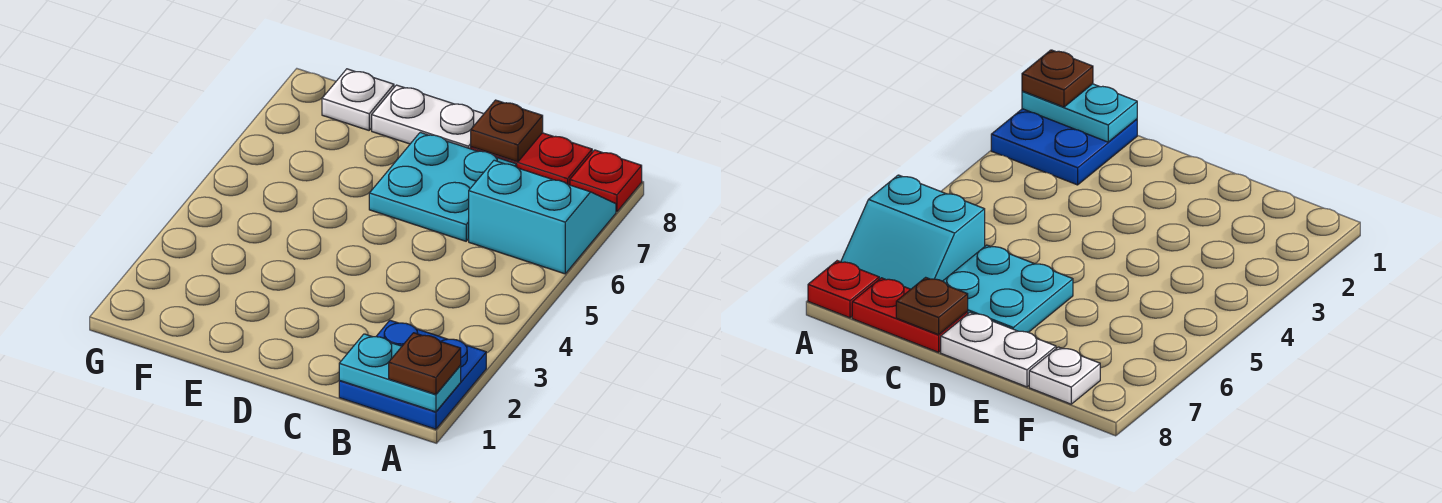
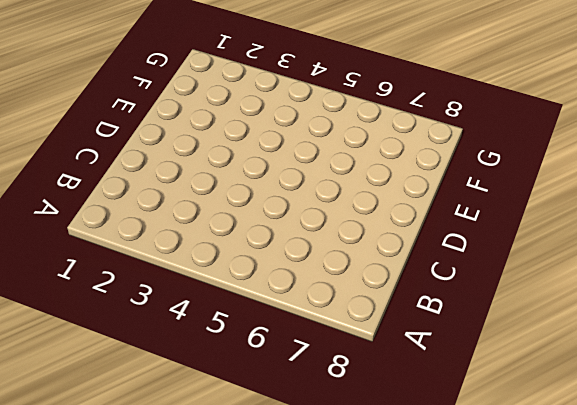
none -> blue 2x2 plate [339,320,486,429]
none -> cyan 2x2 slope [469,160,616,274]

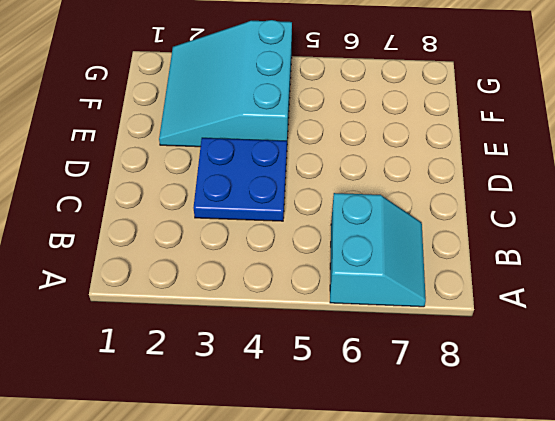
blue 2x2 plate [193,138,287,221] -> blue 2x2 plate moved to [339,320,486,429]
cyan 3x3 slope [159,20,292,147] -> none
none -> red 1x1 plate [570,150,642,212]
none -> red 1x2 plate [471,133,592,185]

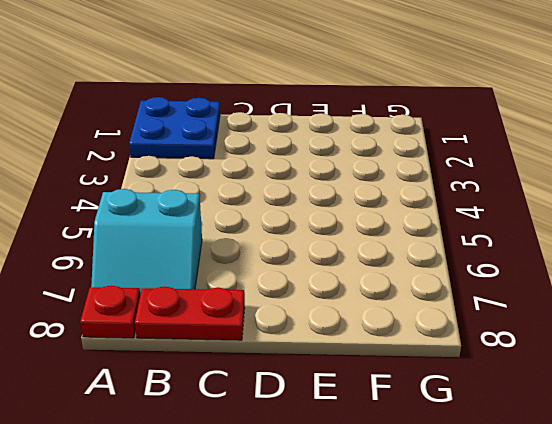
none -> cyan 2x2 plate [369,132,517,241]
none -> white 1x2 plate [372,85,483,149]

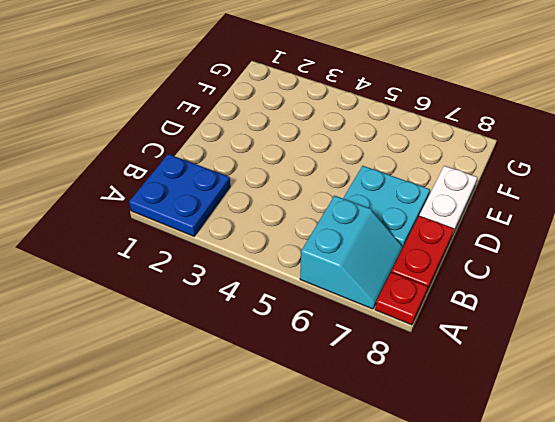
none -> white 1x1 plate [322,69,394,130]
none -> cyan 1x2 plate [339,334,461,412]

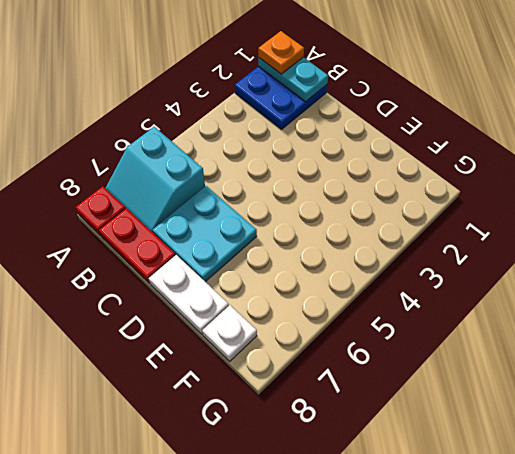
orange 1x1 plate [258,31,304,74] -> brown 1x1 plate [389,333,461,394]
none -> brown 1x1 plate [471,100,543,162]

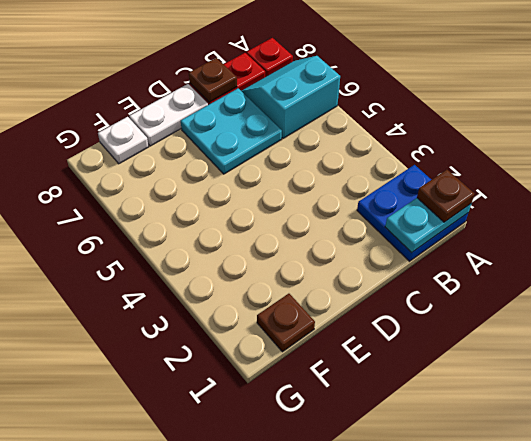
brown 1x1 plate [257,294,315,352] -> none

